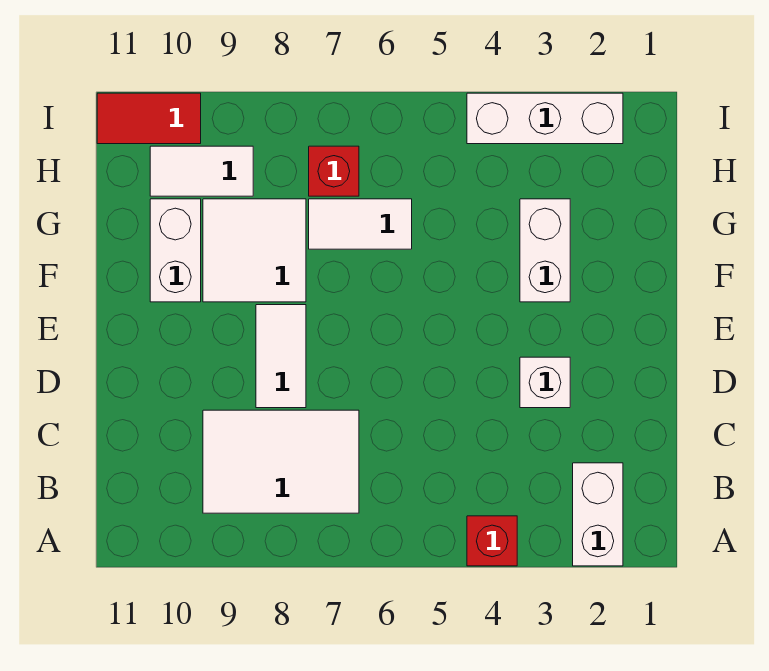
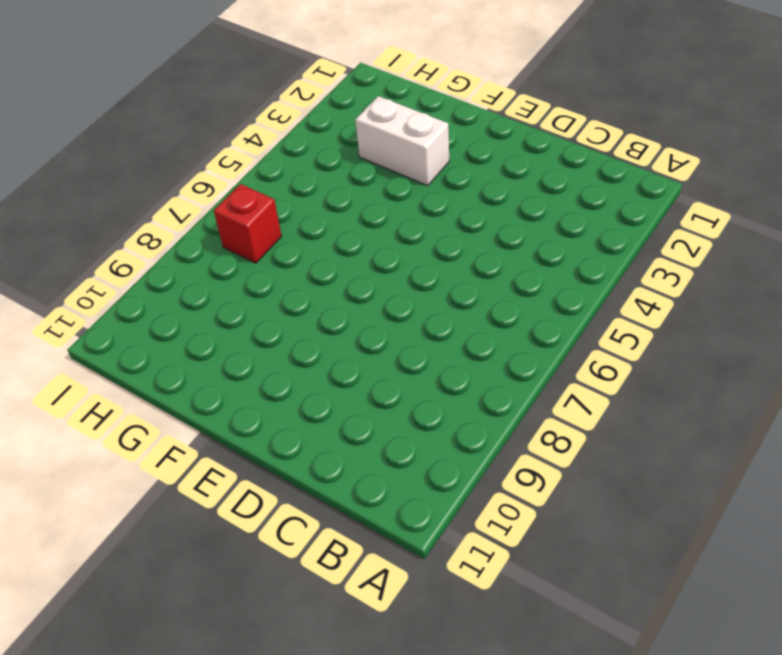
none -> white 1x2 brick [573,463,623,566]
none -> red 1x1 brick [467,516,517,566]
none -> white 2x3 tile [203,410,359,513]

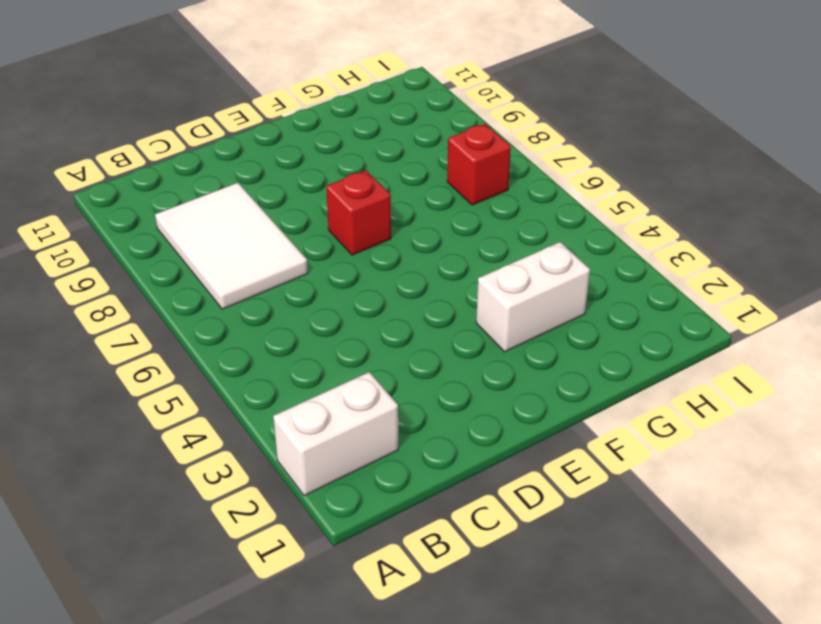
red 1x1 brick [326,170,391,255] -> red 1x1 brick moved to [467,516,517,566]
none -> white 1x1 brick [520,357,570,408]
none -> white 1x2 tile [256,305,306,408]
none -> white 2x2 tile [203,199,306,302]

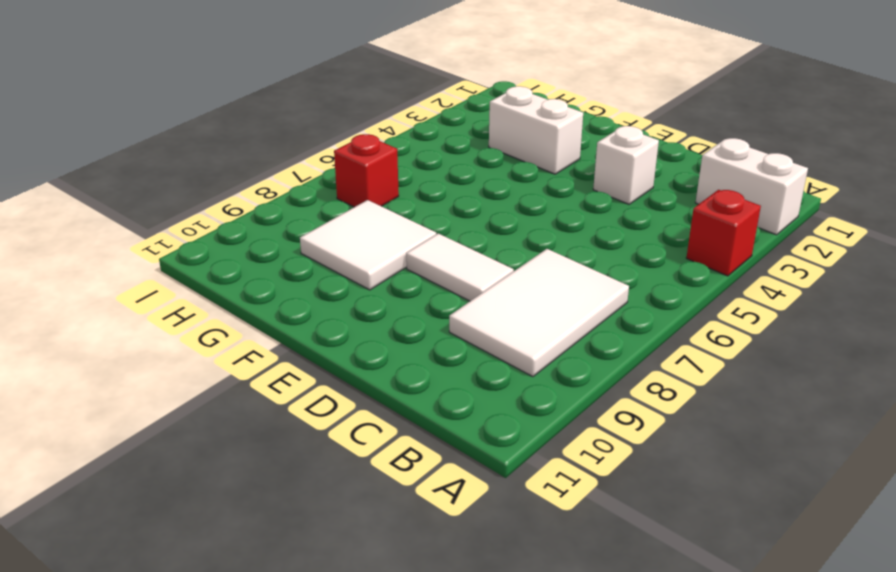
none -> white 1x2 brick [150,199,201,302]
none -> white 1x2 tile [309,199,412,249]
none -> white 1x2 tile [150,146,253,196]

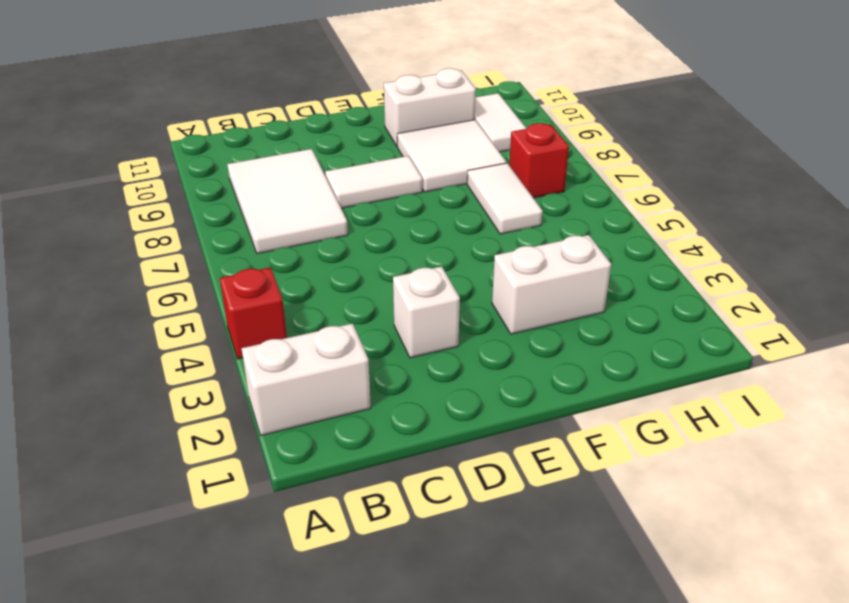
none -> white 1x3 brick [467,93,623,144]
none -> red 1x2 tile [97,93,201,144]

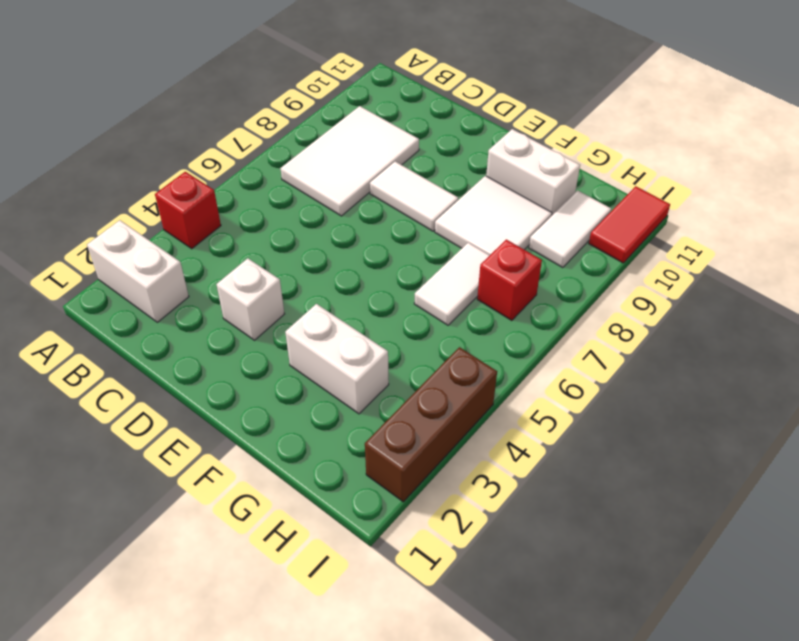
brown 1x3 brick [365,347,497,502] -> white 1x3 brick [467,93,623,144]

